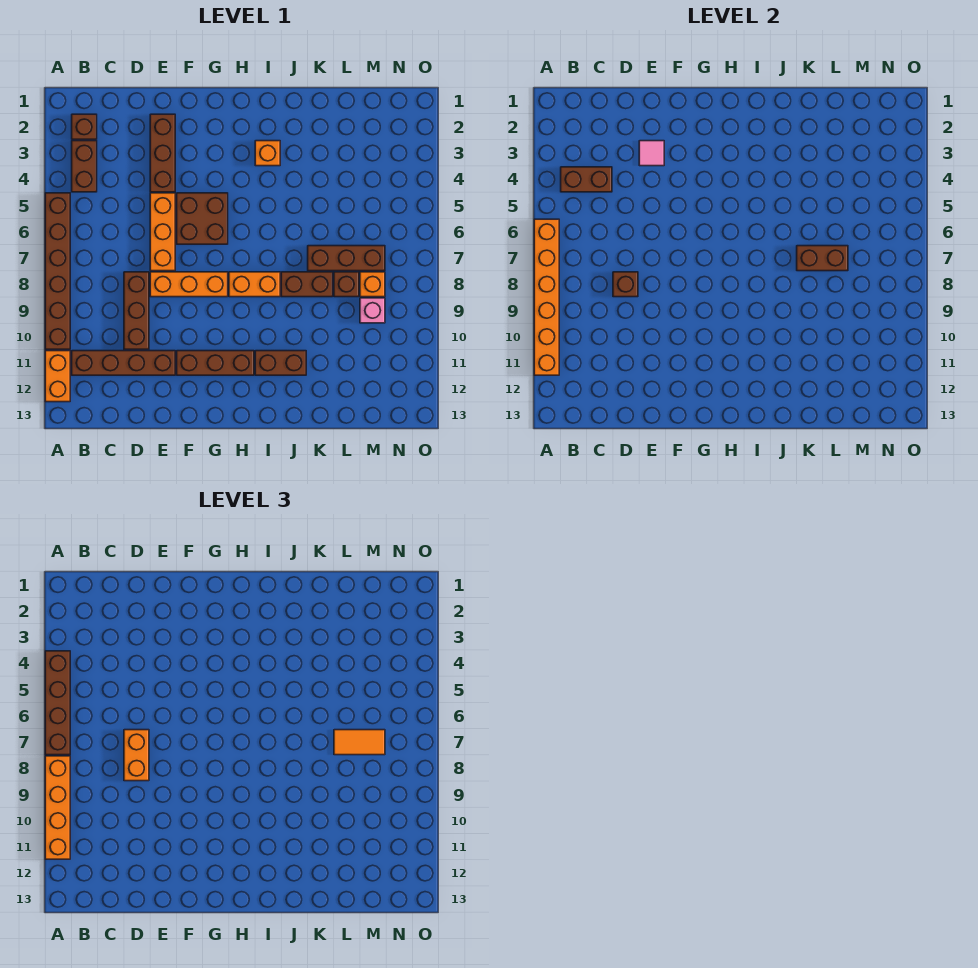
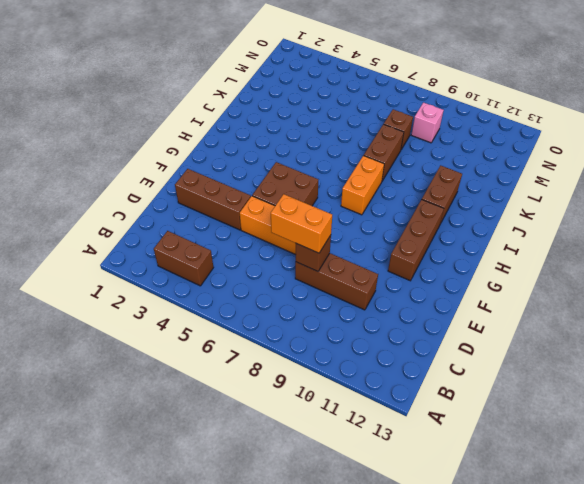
none -> brown 1x6 brick [45,193,70,349]
none -> orange 1x2 brick [45,351,70,402]
none -> brown 1x1 brick [72,114,97,139]

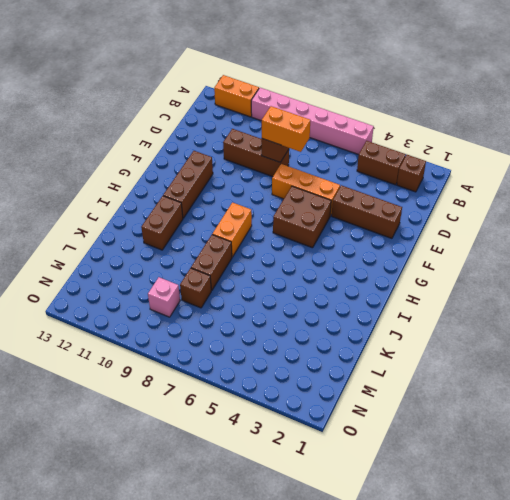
pink 1x6 brick [251,88,374,155] -> brown 1x6 brick [45,193,70,349]
none -> brown 1x4 brick [72,351,175,375]
none -> orange 1x3 brick [150,272,228,297]
none -> orange 1x1 brick [255,141,280,166]

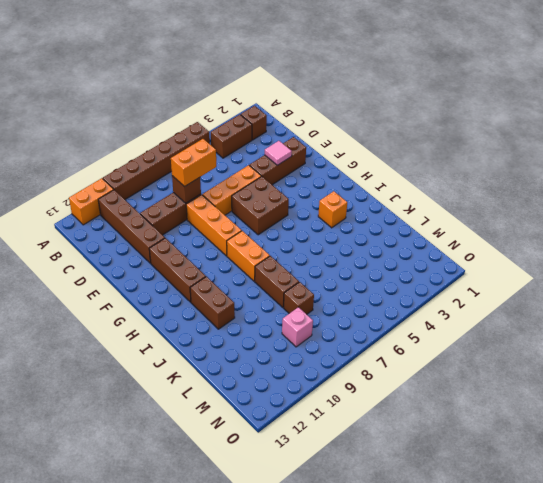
none -> brown 1x3 brick [308,246,385,271]
none -> orange 1x1 brick [360,272,385,297]
none -> orange 1x6 brick [534,219,559,375]

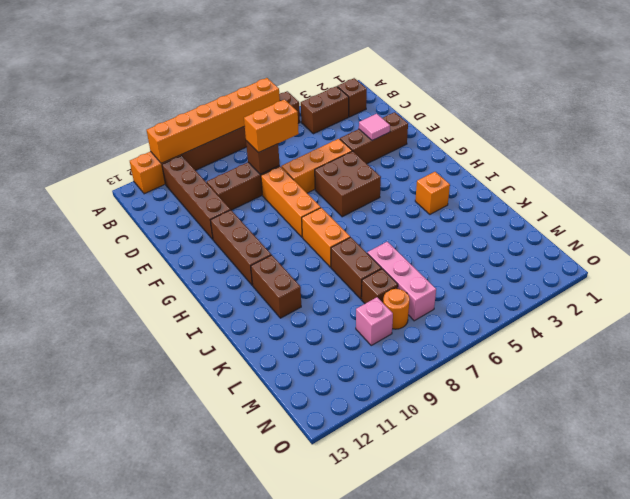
pink 1x3 brick [367,242,436,321] -> brown 1x3 brick [308,246,385,271]
orange 1x1 round brick [383,289,410,329] -> orange 1x1 brick [360,272,385,297]
none -> brown 1x2 brick [561,167,612,192]
none -> brown 1x2 brick [797,246,848,271]
none -> brown 1x4 brick [45,651,70,755]

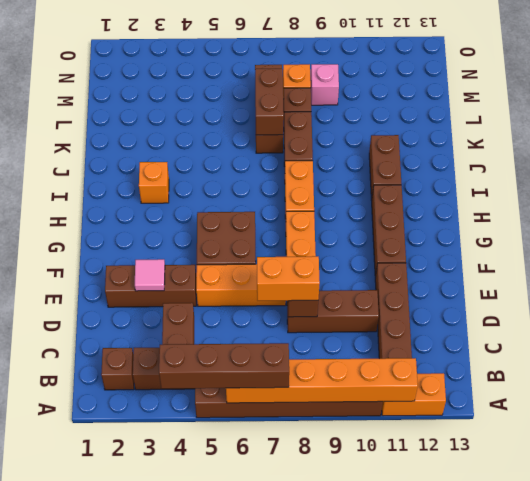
none -> orange 1x4 brick [45,756,70,859]
none -> orange 1x2 tile [334,730,385,755]

